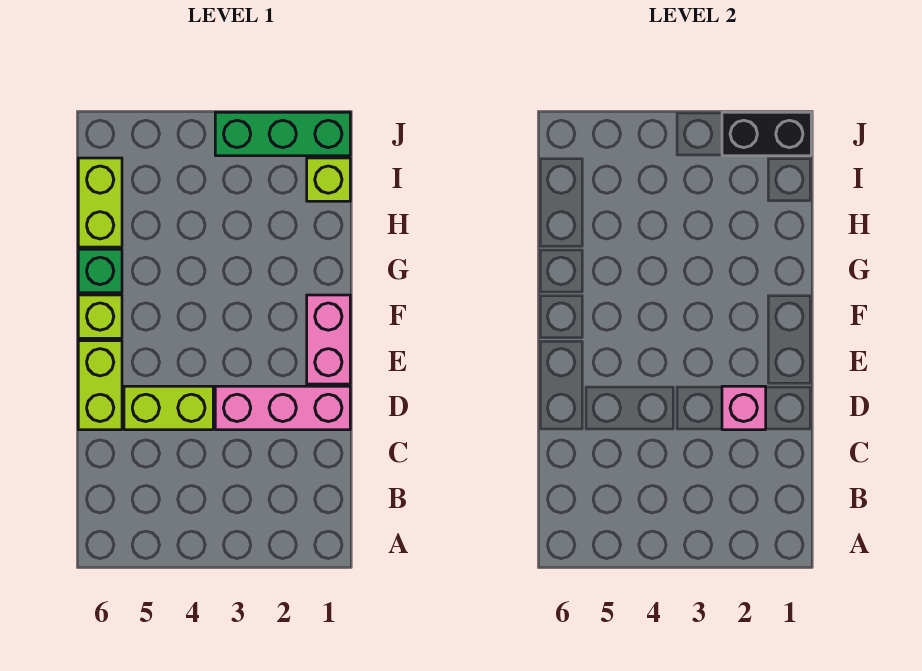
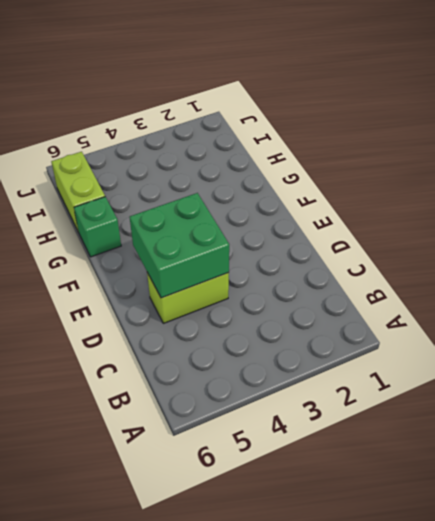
green 2x2 brick [130,193,229,298] -> none
none -> pink 1x3 brick [215,386,350,430]
none -> lime 1x2 brick [78,341,122,430]

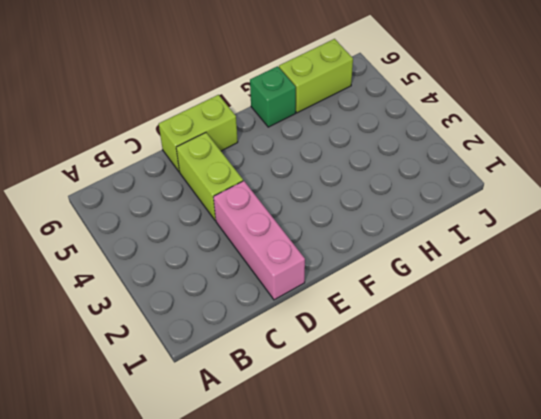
none -> pink 1x2 brick [307,295,350,384]
none -> lime 1x1 brick [78,295,122,338]

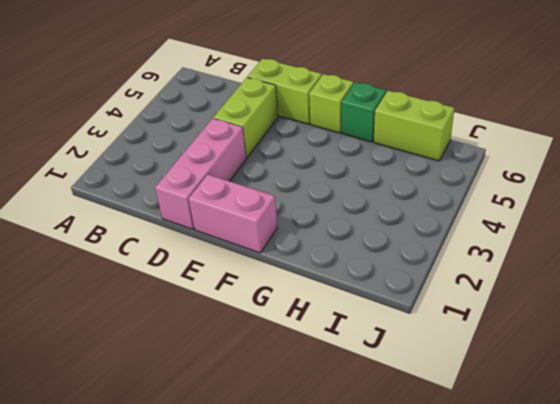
none -> lime 1x1 brick [307,158,350,201]
none -> green 1x3 brick [215,112,350,156]

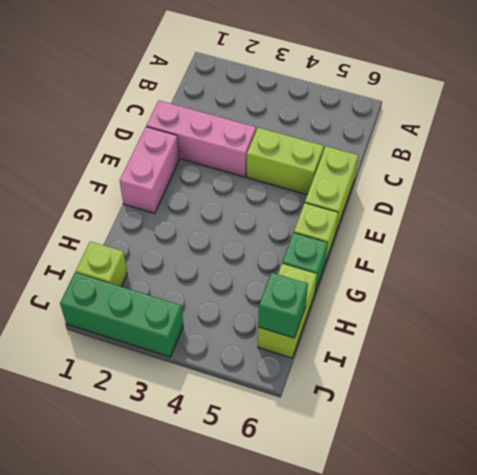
green 1x1 brick [258,273,308,338] -> none
none -> pink 1x1 brick [722,386,766,430]
none -> black 1x2 brick [722,112,811,156]

